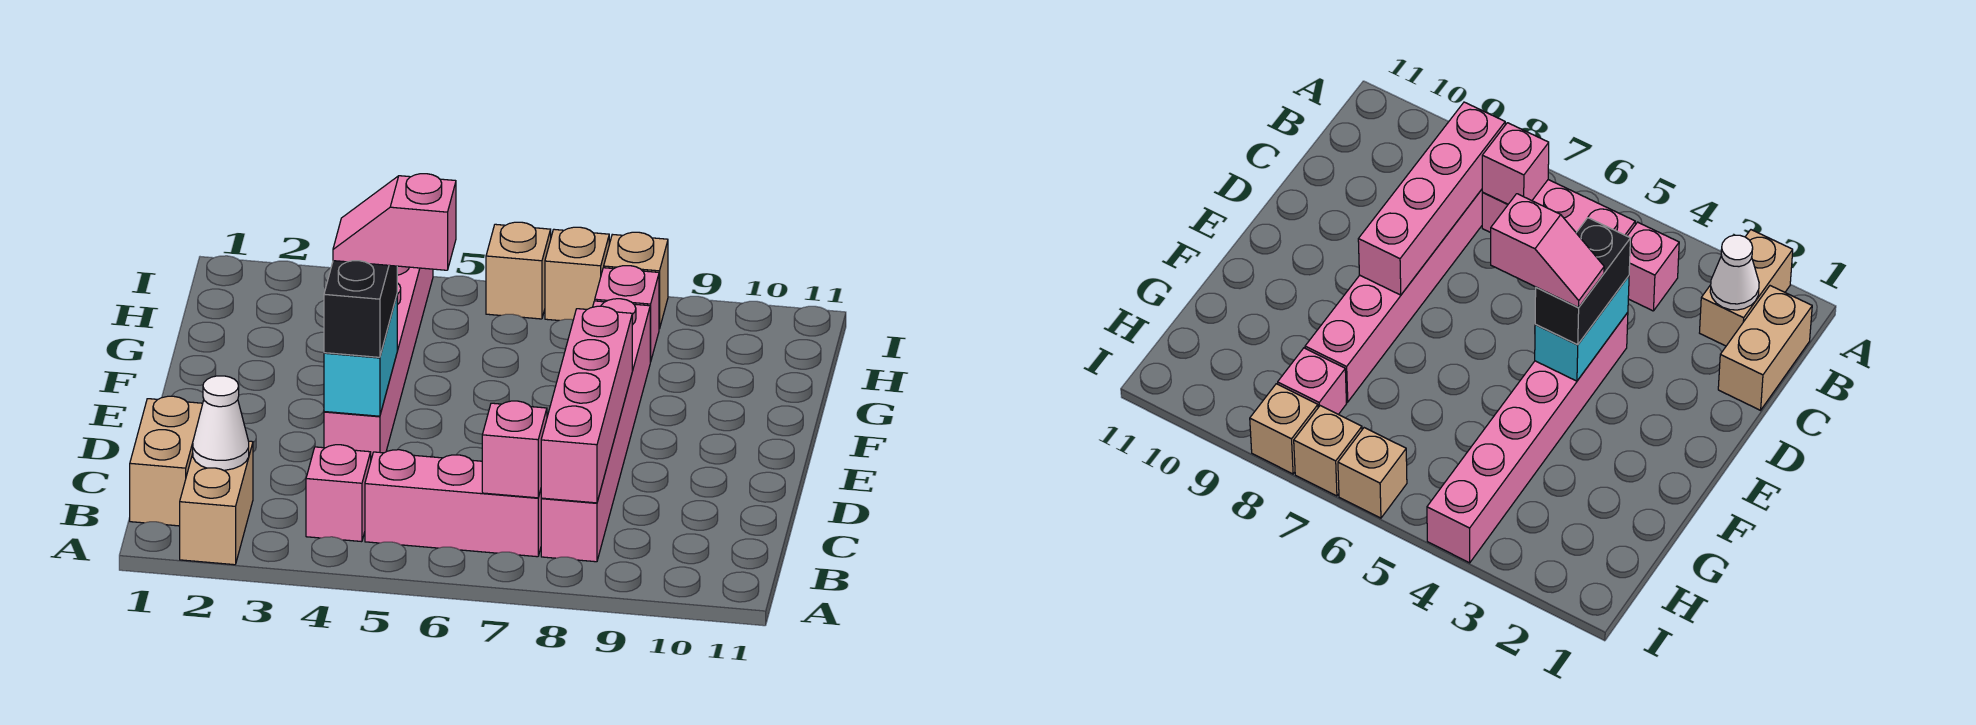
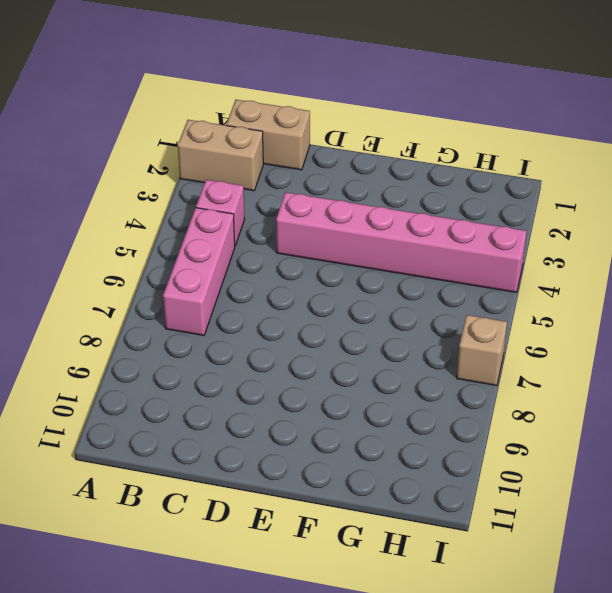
none -> pink 1x6 brick [541,299,650,562]
none -> pink 1x1 brick [595,266,659,362]
none -> tan 1x1 brick [486,222,551,319]

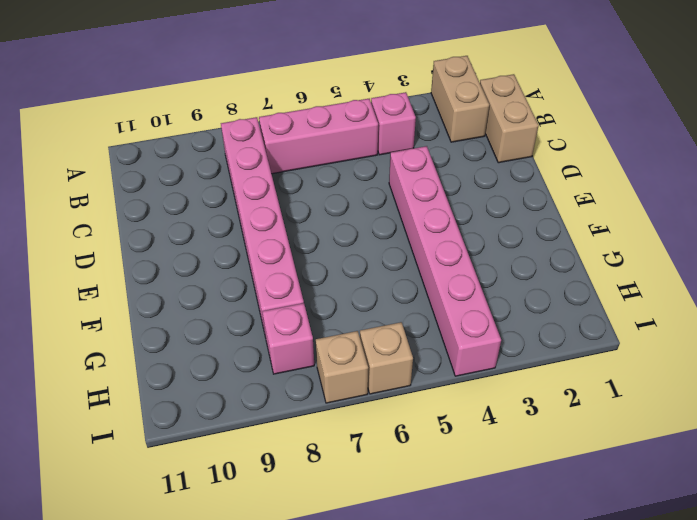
none -> tan 1x1 brick [604,232,668,329]
none -> white 1x1 cone [193,376,249,470]
none -> pink 1x1 brick [482,401,547,498]

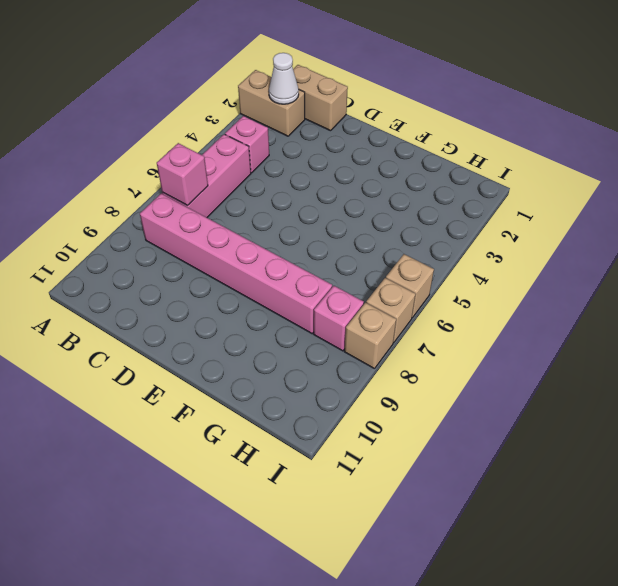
none -> pink 1x6 brick [324,266,433,459]
none -> pink 1x4 brick [541,306,632,503]
none -> cyan 1x2 brick [324,296,397,416]

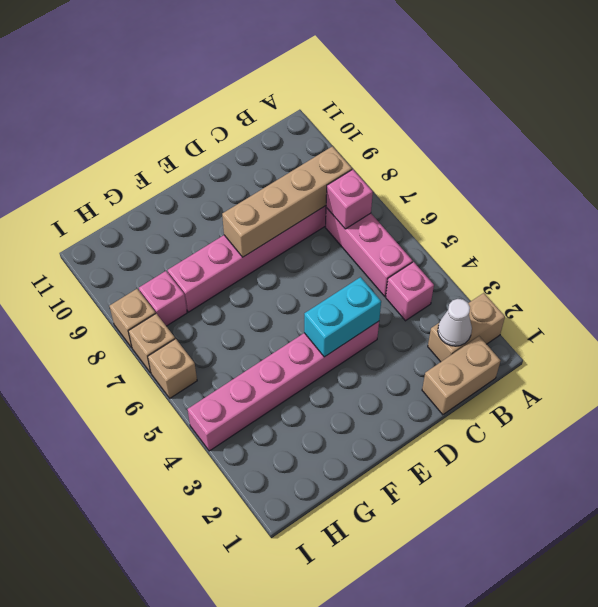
tan 1x4 brick [222,146,352,257] -> pink 1x4 brick [541,306,632,503]
none -> black 1x2 brick [324,261,397,357]
none -> pink 1x2 slope [333,174,456,270]

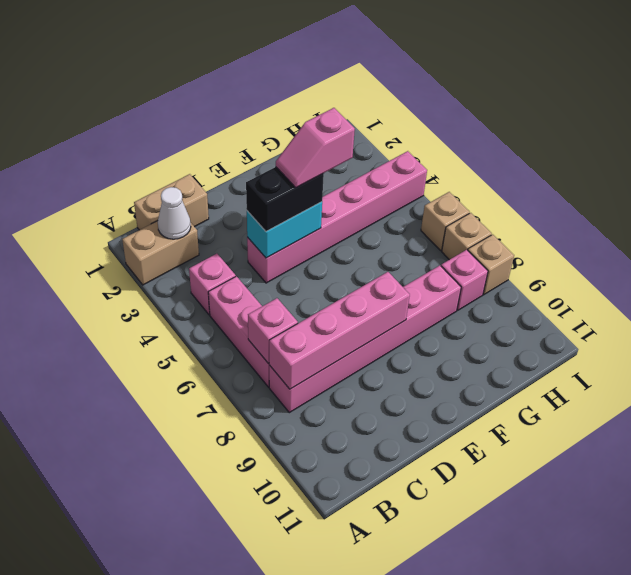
pink 1x2 slope [276,108,355,188] -> pink 1x2 slope turned to [333,174,456,270]

